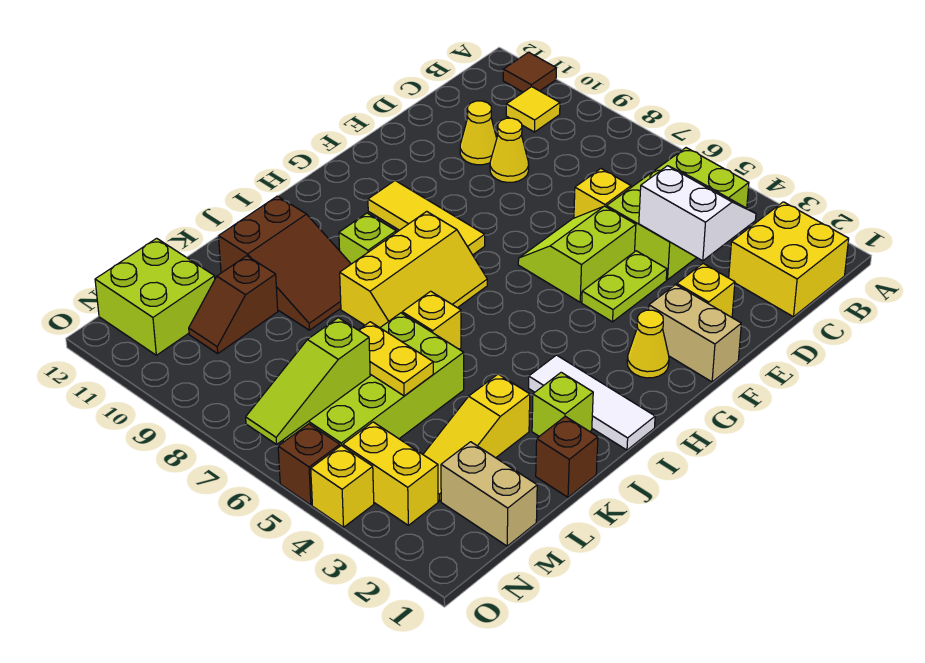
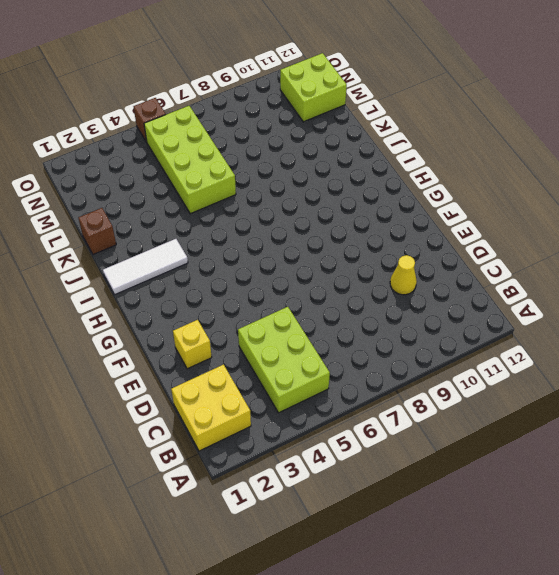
none -> brown 1x1 tile [503,52,556,92]
none -> yellow 1x1 tile [506,87,560,132]
none -> yellow 1x1 brick [574,169,631,218]
none -> yellow 1x1 cone [490,118,529,182]

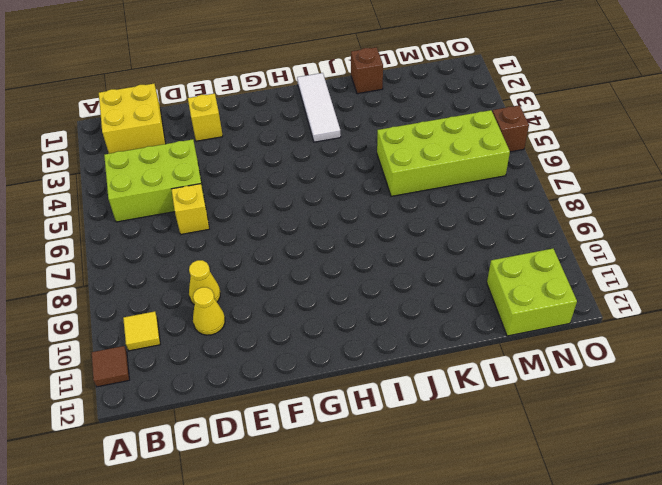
none -> lime 1x2 plate [582,251,667,322]
none -> lime 2x2 slope [518,206,636,302]
none -> tan 1x2 brick [649,285,741,382]
none -> yellow 1x1 cone [627,310,669,378]

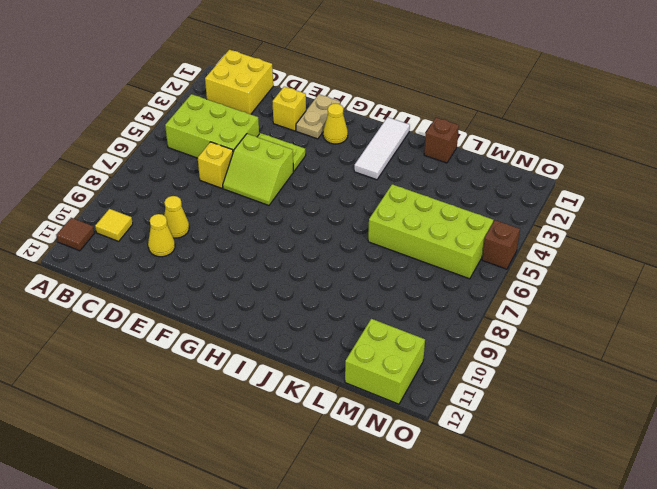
tan 1x2 plate [296,94,340,139] -> tan 1x2 brick [649,285,741,382]
none -> yellow 1x3 tile [368,181,485,255]
none -> yellow 2x3 slope [340,211,487,328]
none -> lime 1x1 brick [339,213,396,264]
none -> lime 1x1 brick [532,372,593,436]

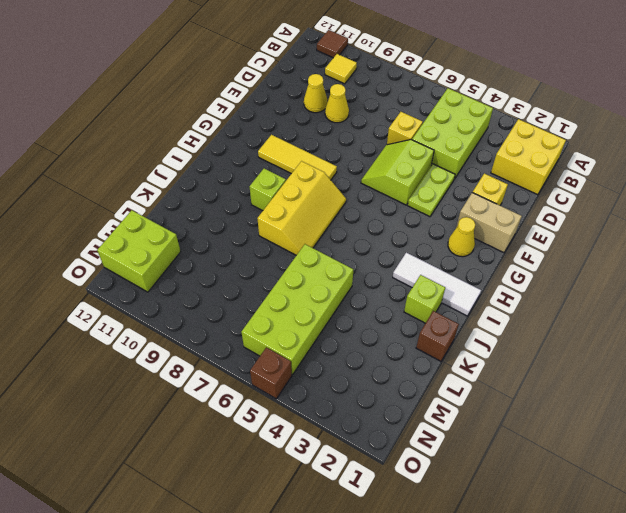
none -> yellow 1x1 brick [402,291,461,349]
none -> brown 2x3 slope [219,196,351,330]
none -> yellow 1x3 slope [423,374,530,501]
none -> brown 1x2 slope [189,256,278,353]

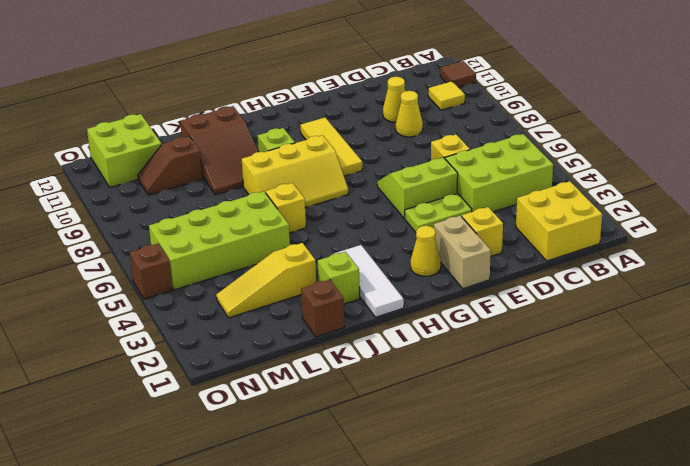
none -> tan 1x2 brick [441,442,537,546]
none -> yellow 1x2 brick [343,422,438,525]
none -> yellow 1x1 brick [311,445,374,527]
none -> white 2x2 slope [639,166,756,261]

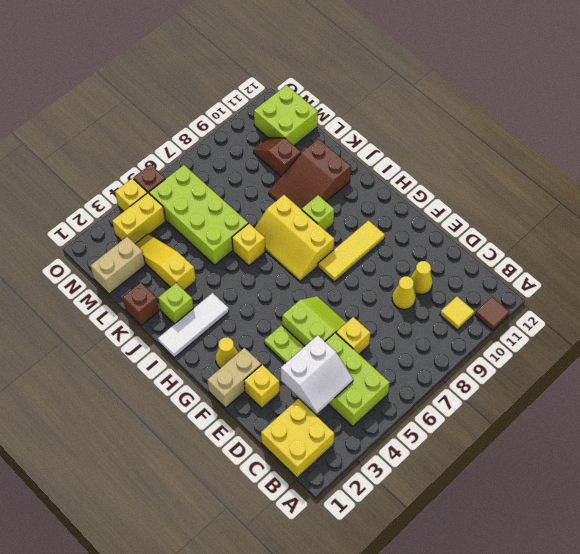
none -> yellow 1x2 plate [359,322,433,396]
none -> lime 1x3 slope [246,318,370,444]

